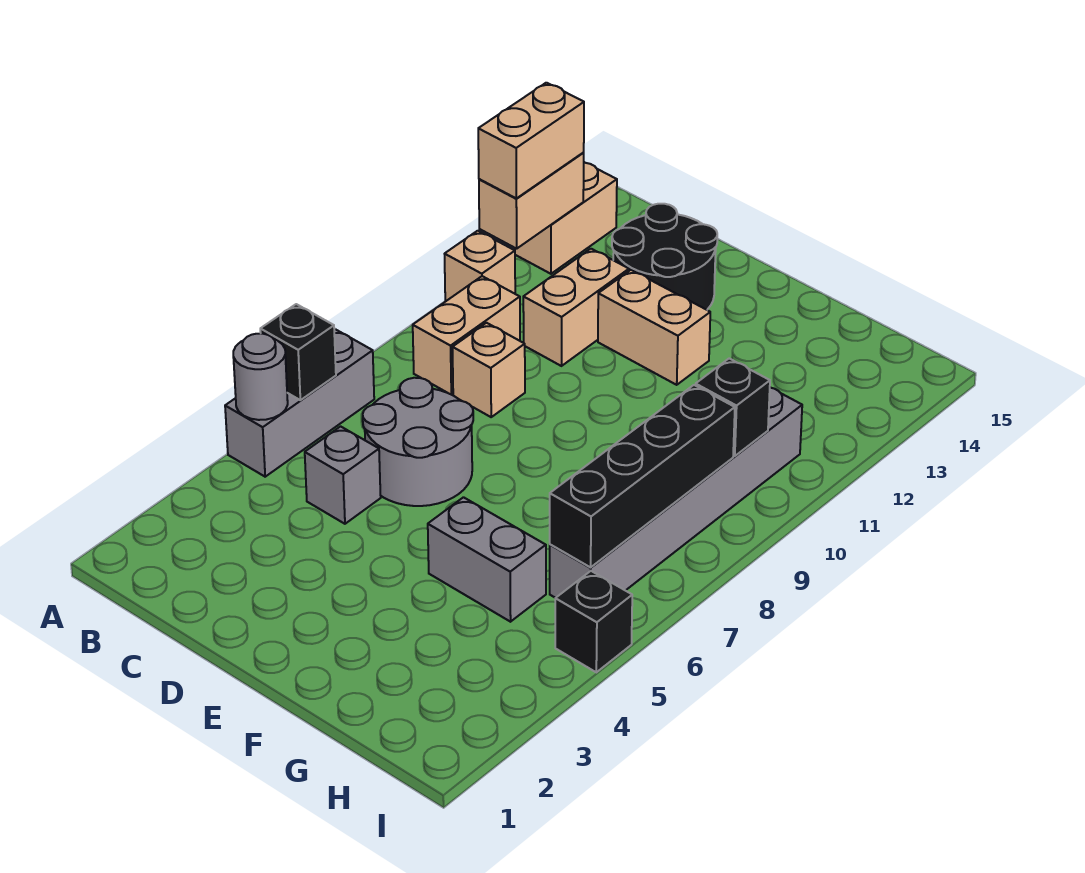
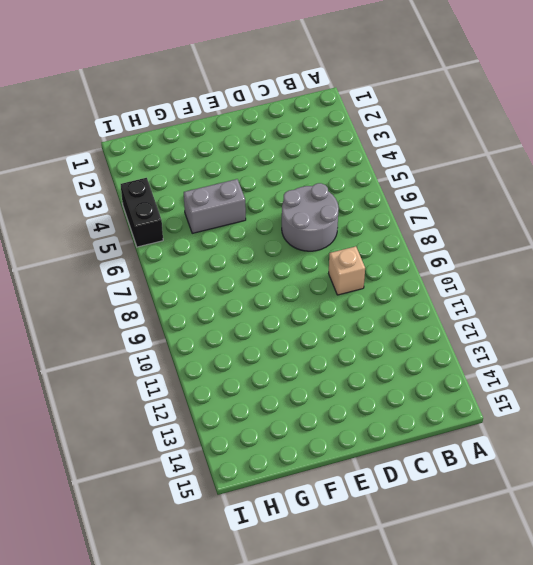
black 1x2 brick [121,178,163,247] -> black 1x1 brick [555,571,632,672]
none -> grey 1x3 brick [225,329,374,477]
none -> tan 1x1 brick [445,231,515,302]
none -> tan 1x2 brick [514,162,617,274]

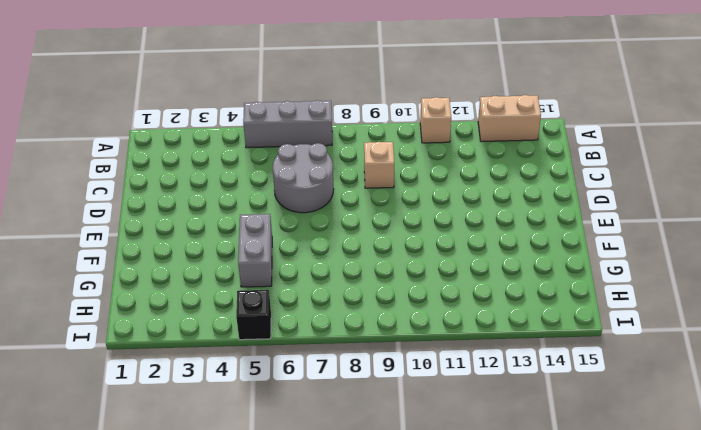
none -> tan 1x2 brick [413,276,520,395]
none -> grey 1x1 brick [305,426,381,524]
none -> tan 1x2 brick [523,249,629,366]

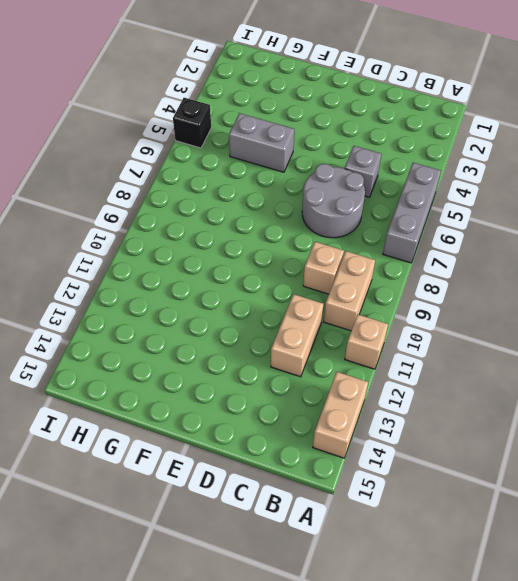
none -> black 2x2 round brick [612,204,717,310]
none -> tan 1x2 brick [598,270,710,385]
none -> grey 1x6 brick [550,388,802,598]

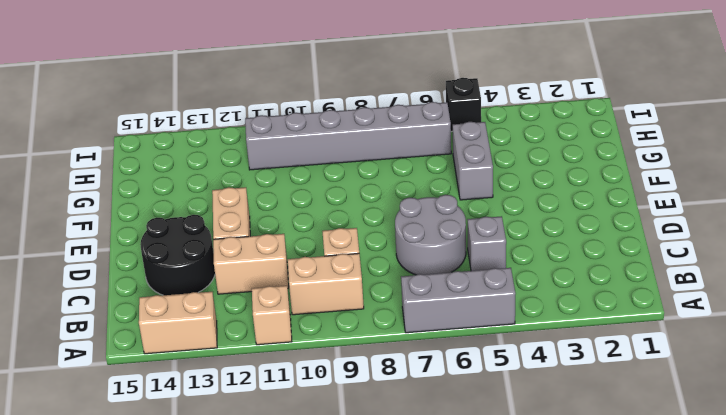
none -> grey 1x1 round brick [233,334,288,420]
none -> black 1x1 brick [260,304,336,400]
none -> tan 1x2 brick [479,153,584,249]

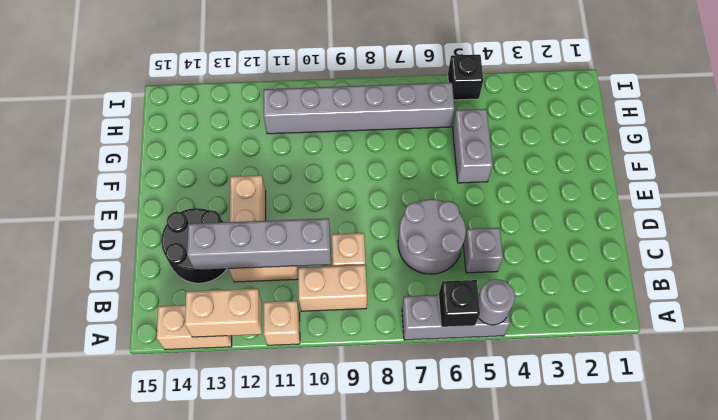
grey 1x4 brick [187,218,331,270] -> none
none -> black 1x4 brick [550,385,735,567]
none -> black 1x1 brick [696,359,770,456]
none -> tan 1x2 brick [478,83,584,198]

